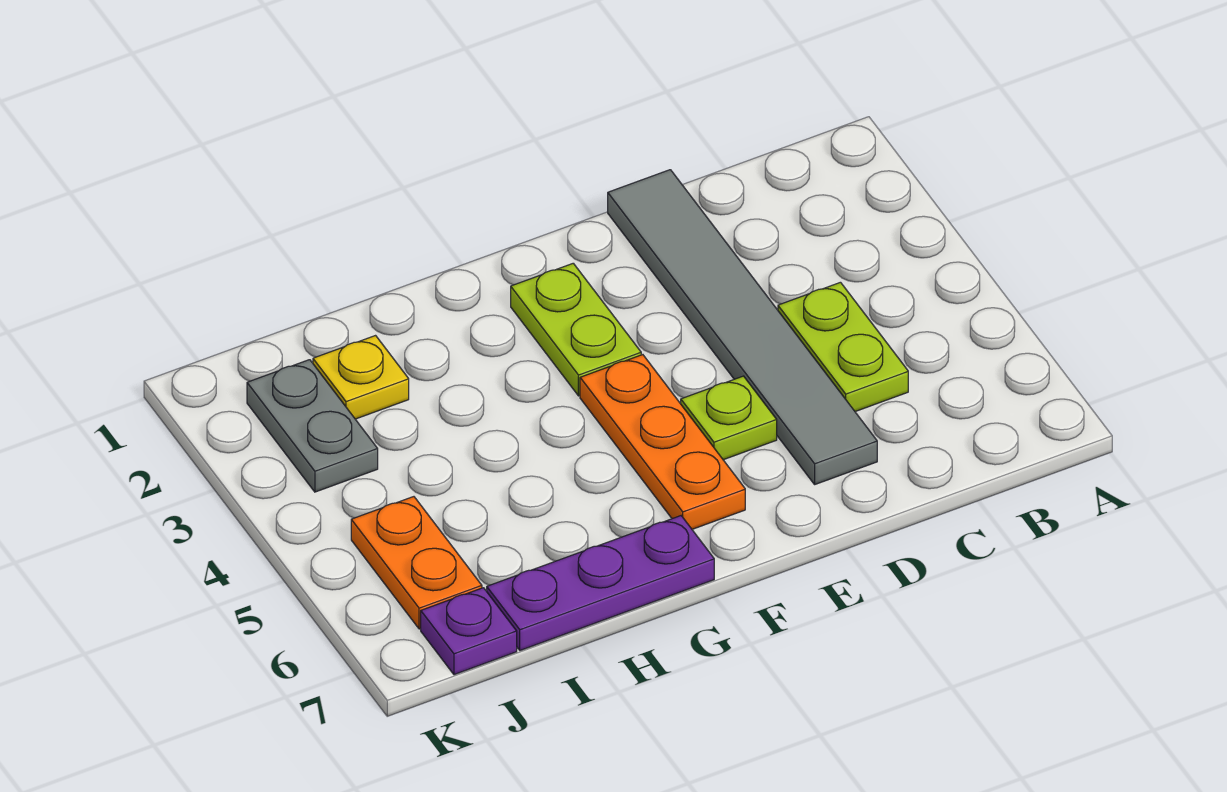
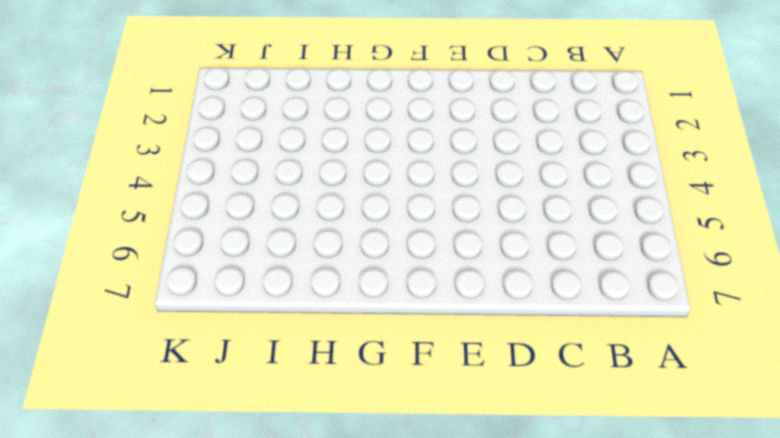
none -> lime 1x2 plate [778,282,908,412]
none -> grey 1x6 tile [608,170,877,484]

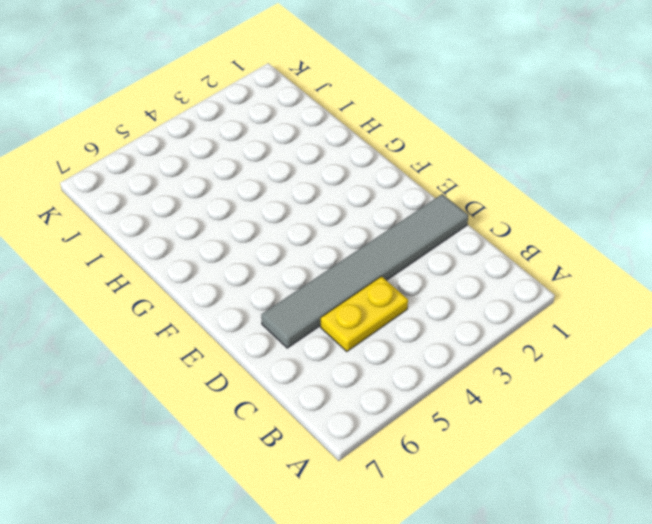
yellow 1x2 plate [321,276,408,352] -> lime 1x2 plate [778,282,908,412]
none -> lime 1x1 plate [681,376,777,460]
none -> lime 1x2 plate [511,263,641,396]

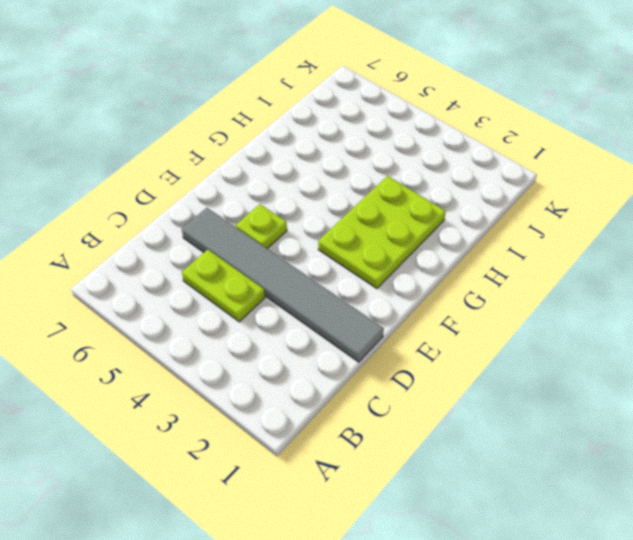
lime 2x3 plate [318,176,446,288] -> lime 1x2 plate [511,263,641,396]
none -> orange 1x3 plate [580,355,745,529]
none -> purple 1x3 plate [487,516,714,650]

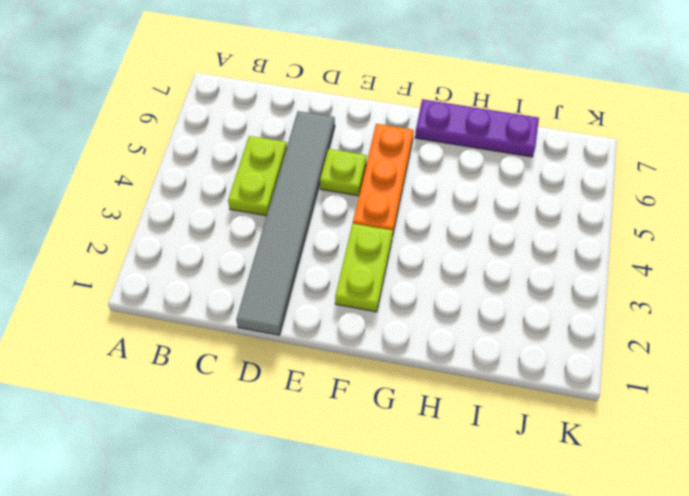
none -> yellow 1x1 plate [313,336,409,419]
none -> grey 1x2 plate [247,360,378,492]

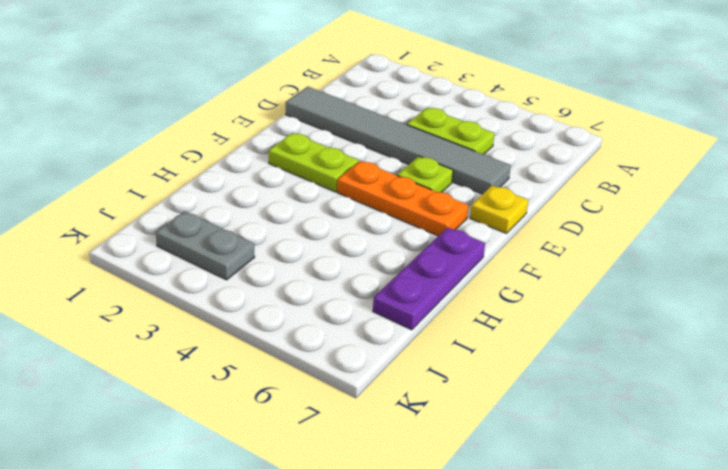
yellow 1x1 plate [470,186,528,234] -> yellow 1x1 plate moved to [313,336,409,419]
none -> orange 1x2 plate [351,497,482,629]
none -> purple 1x1 plate [421,588,517,675]

